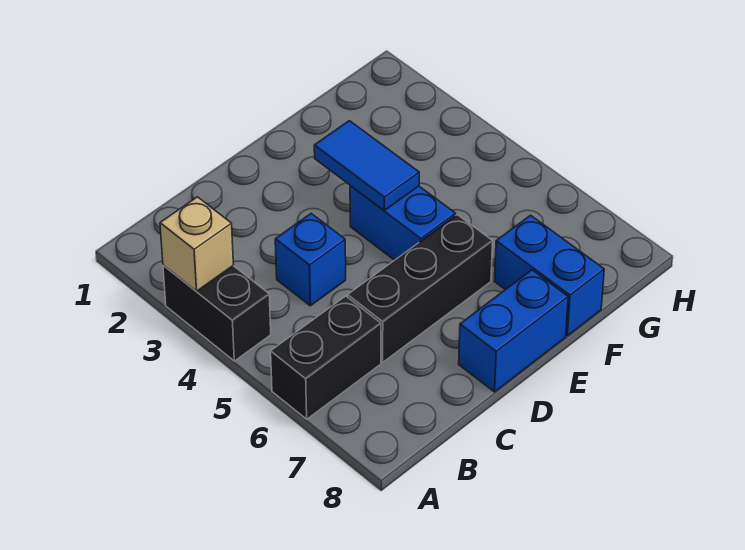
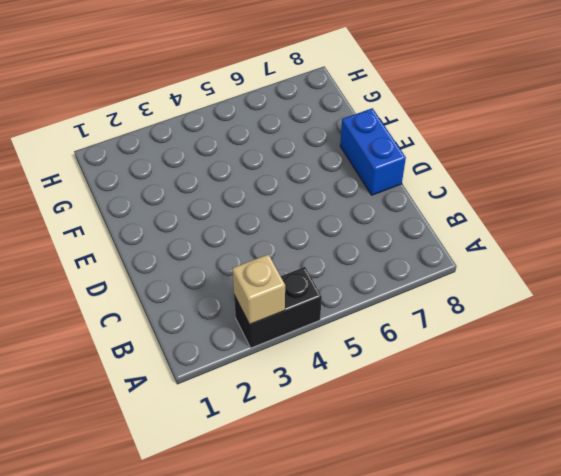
none -> black 1x2 brick [271,296,381,419]
none -> blue 1x1 brick [275,214,346,306]

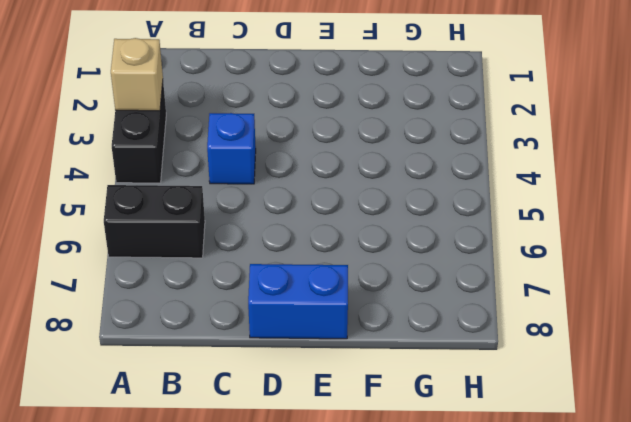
none -> black 1x3 brick [348,215,493,362]
none -> blue 1x2 brick [350,186,456,260]

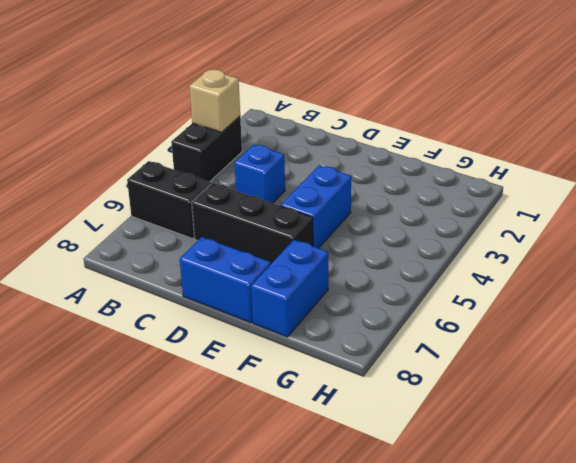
none -> blue 1x2 tile [314,121,419,210]

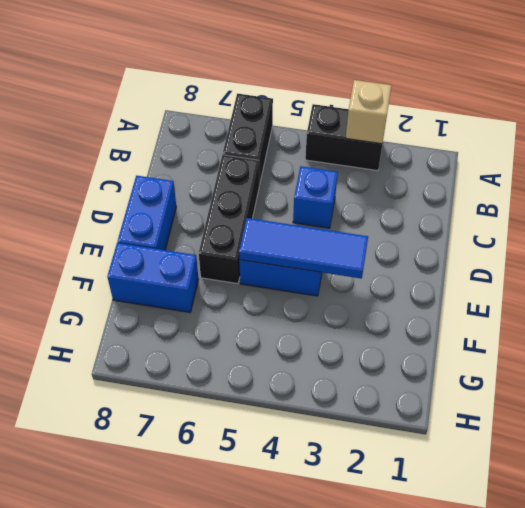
blue 1x3 tile [239,218,368,279] -> blue 1x2 tile [314,121,419,210]

